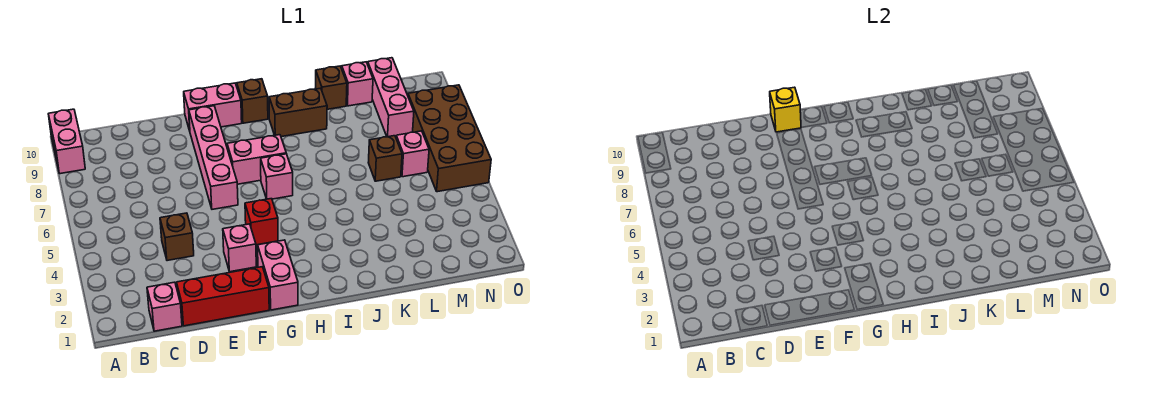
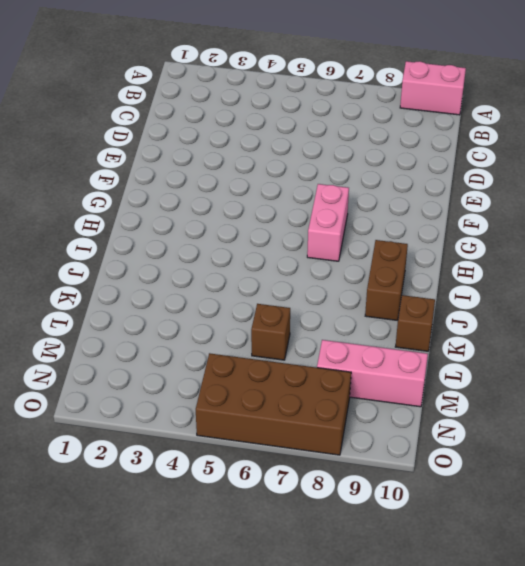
none -> pink 1x1 brick [147,282,182,331]
none -> red 1x3 brick [177,267,269,326]
none -> brown 1x1 brick [160,213,194,261]

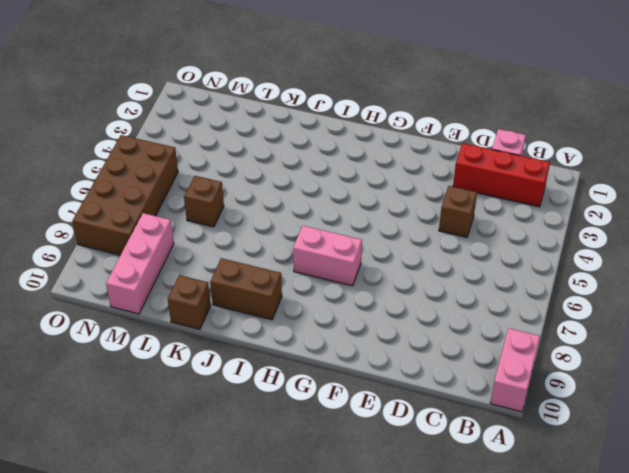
red 1x3 brick [453,143,550,207] -> red 1x3 brick moved to [177,267,269,326]
none -> pink 1x1 brick [223,224,256,272]
none -> pink 1x4 brick [189,106,238,209]
none -> pink 1x2 brick [184,83,242,131]

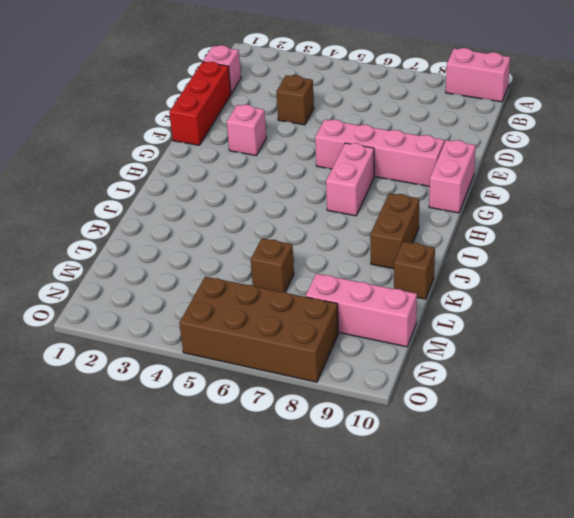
none -> pink 1x2 brick [258,240,298,310]
none -> red 1x1 brick [245,199,278,245]
none -> pink 1x1 brick [261,154,293,199]

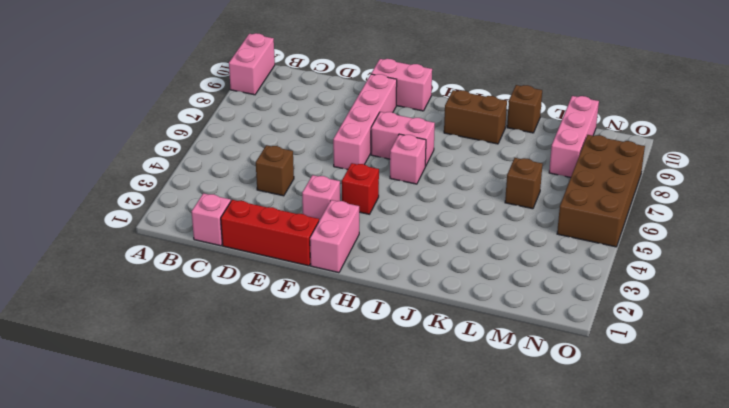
none -> brown 1x1 brick [237,79,268,123]
none -> pink 1x1 brick [342,62,373,106]
none -> pink 1x1 brick [396,131,429,177]

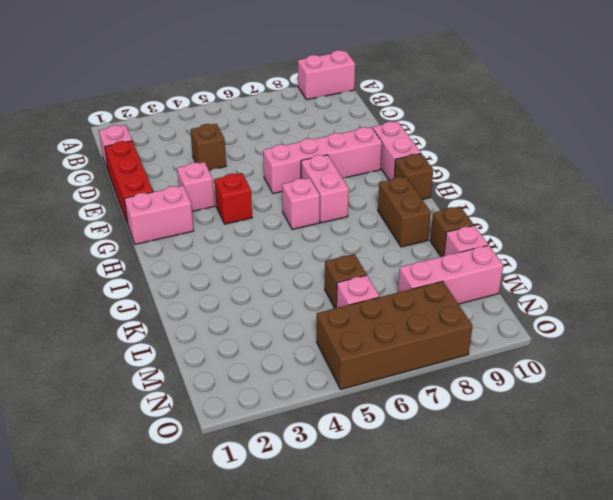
none -> yellow 1x1 brick [770,87,801,132]

